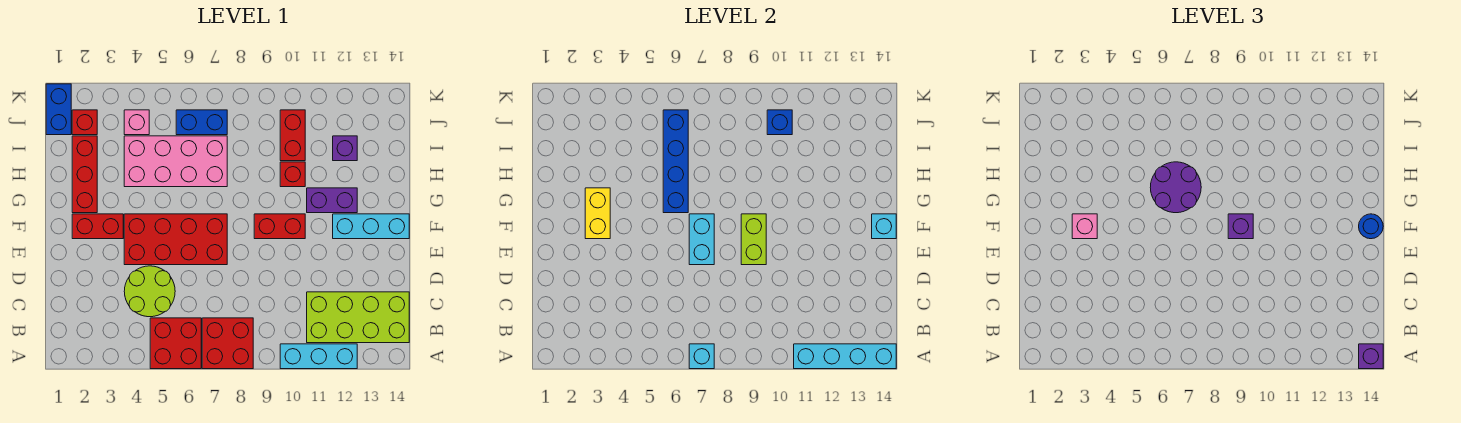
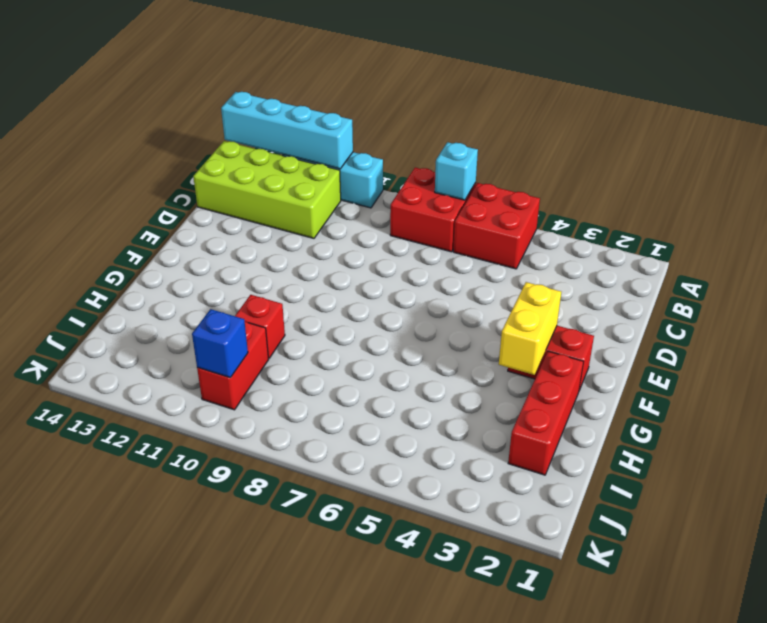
none -> lime 2x2 round brick [124,266,175,317]
none -> red 2x4 brick [124,214,227,265]
none -> red 1x2 brick [254,214,305,239]
none -> cyan 1x3 brick [333,214,409,239]

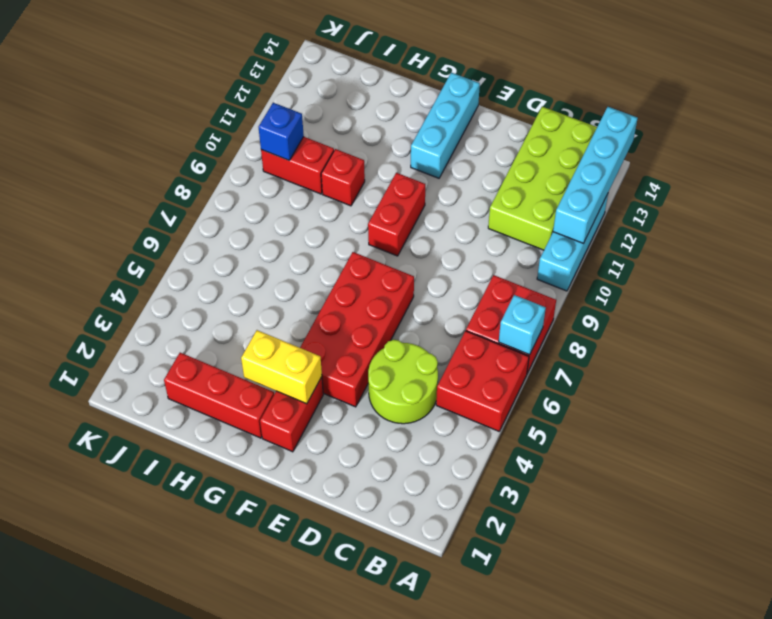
none -> purple 1x2 brick [307,188,357,213]
none -> pink 2x4 brick [124,136,227,187]
none -> purple 1x1 brick [333,136,357,161]
none -> blue 1x2 brick [46,84,71,135]

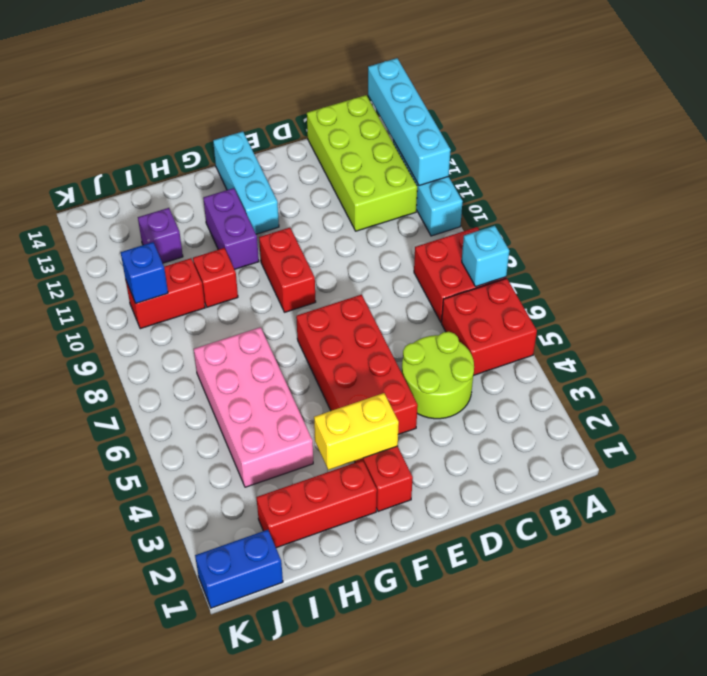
none -> red 1x1 brick [72,110,97,135]
none -> pink 1x1 brick [124,110,149,135]
none -> blue 1x2 brick [176,110,227,135]
none -> cyan 1x2 brick [689,214,714,265]

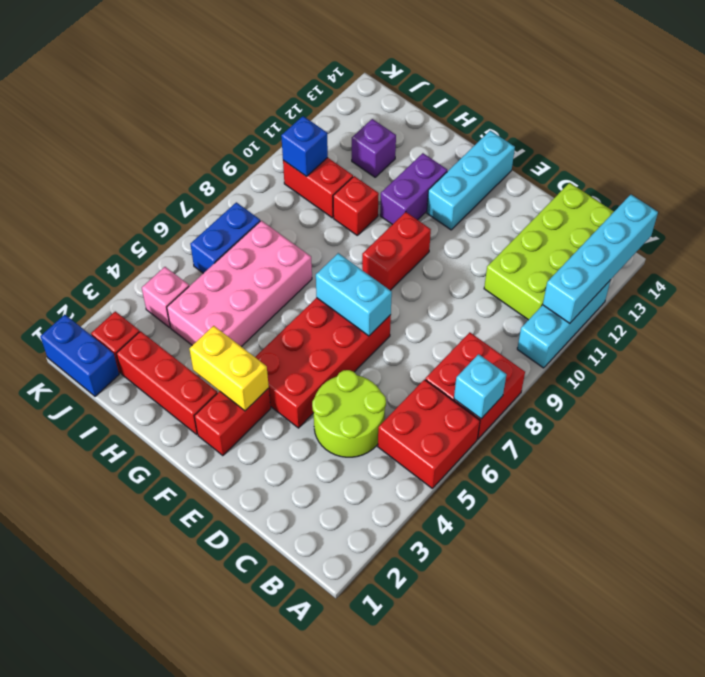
none -> lime 1x2 brick [741,214,766,265]
none -> cyan 1x1 brick [872,214,896,239]
none -> blue 1x4 brick [663,110,688,213]
none -> purple 1x1 brick [1359,344,1383,369]

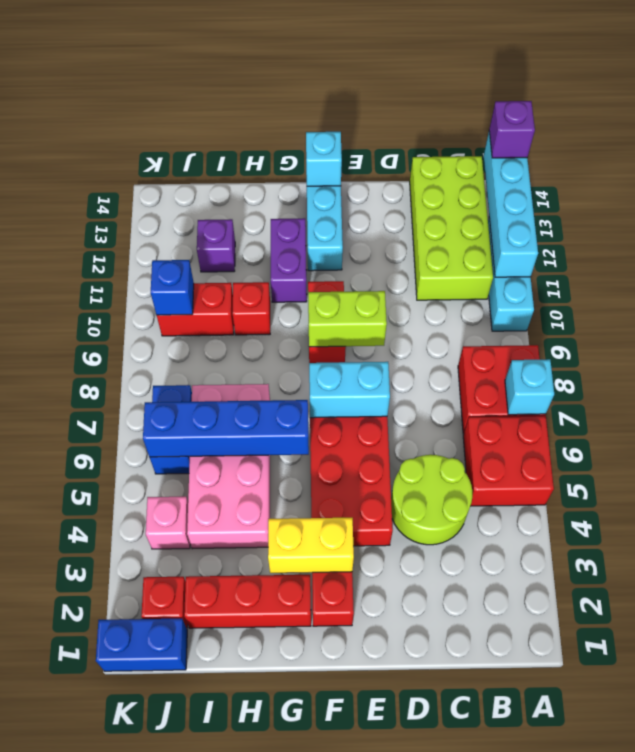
none -> pink 1x1 brick [1072,214,1097,239]
none -> purple 1x1 brick [1228,214,1253,239]
none -> blue 1x1 round brick [1359,214,1383,239]
none -> purple 2x2 round brick [1150,162,1201,213]

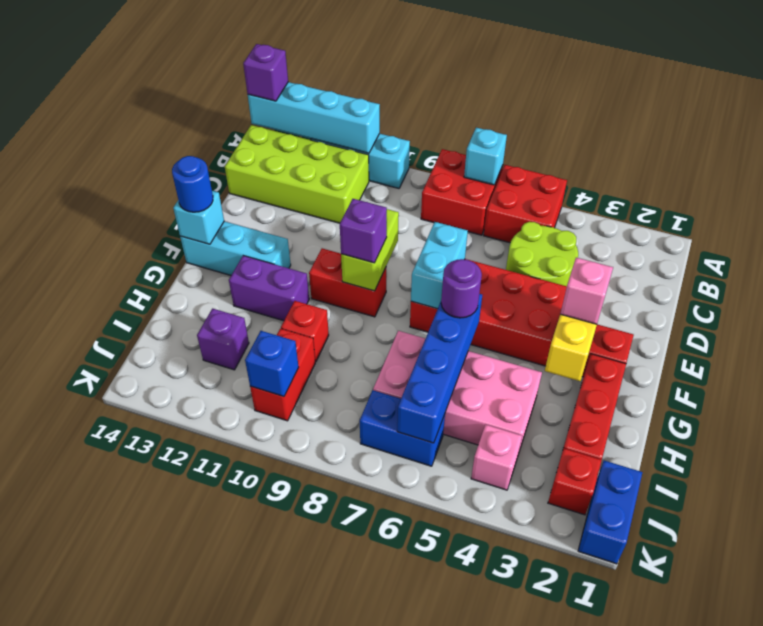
purple 1x1 round brick [441,259,482,318] -> purple 2x2 round brick [1150,162,1201,213]

